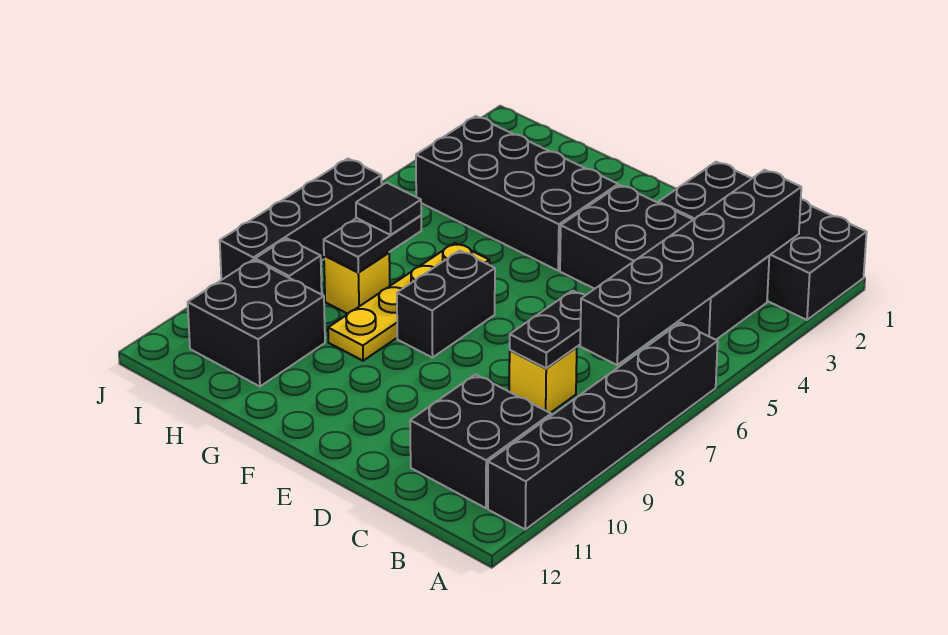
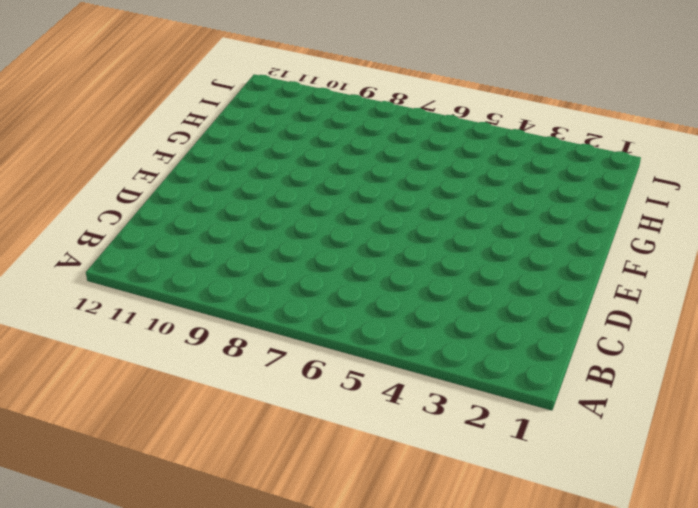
none -> black 2x4 brick [659,162,867,320]
none -> black 1x6 brick [488,323,718,529]
none -> black 2x4 brick [560,185,769,340]

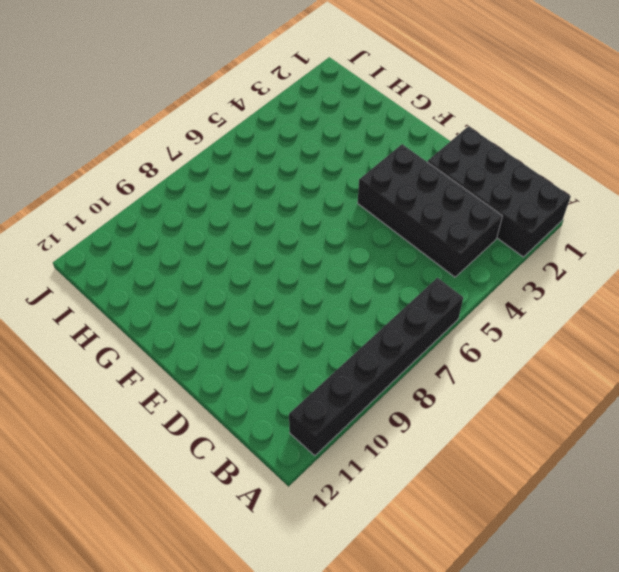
none -> black 2x2 brick [410,374,551,508]
none -> yellow 1x1 brick [509,347,577,413]
none -> black 2x4 brick [416,116,618,270]

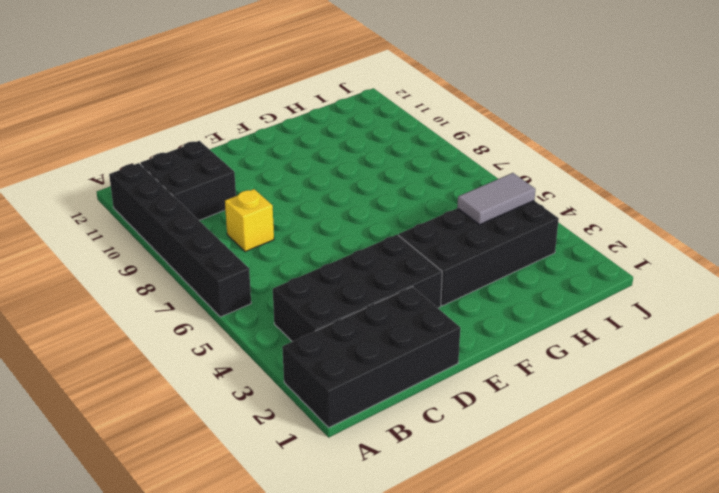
grey 1x2 tile [457,173,535,225] -> none
none -> black 1x2 brick [397,251,495,358]
none -> yellow 1x4 plate [328,243,489,361]
none -> yellow 1x1 brick [324,253,390,314]

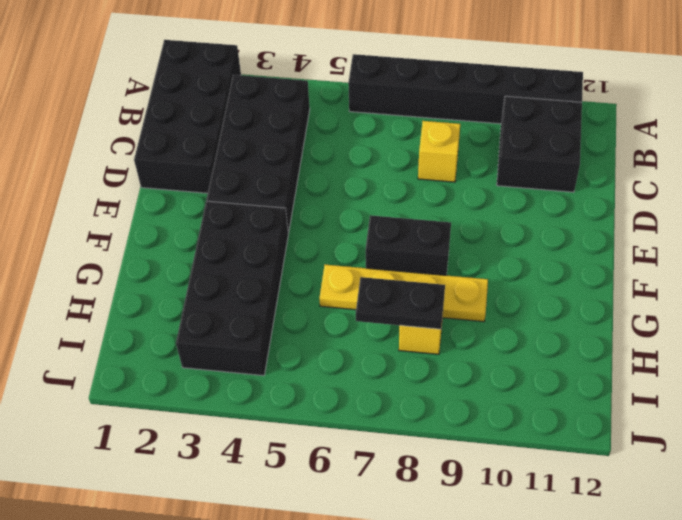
none -> black 2x2 brick [188,259,325,386]
none -> black 1x1 brick [255,238,322,295]
none -> black 1x4 brick [220,159,382,280]

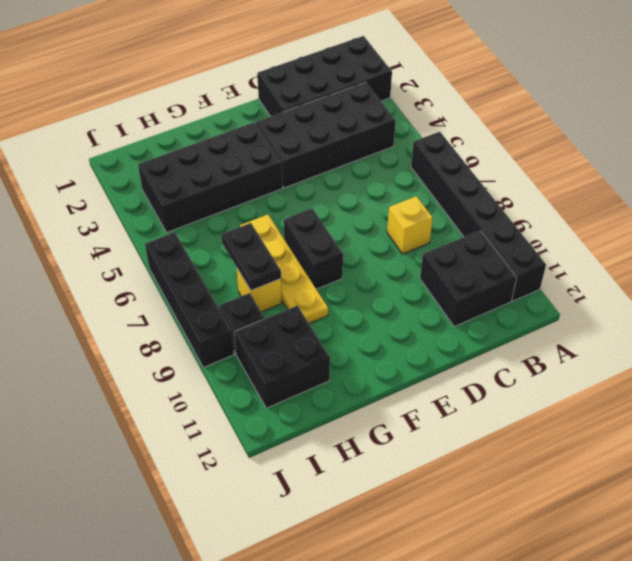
none -> black 1x6 brick [580,170,801,365]
none -> black 1x2 plate [510,291,585,368]
none -> black 1x1 tile [356,183,421,235]

